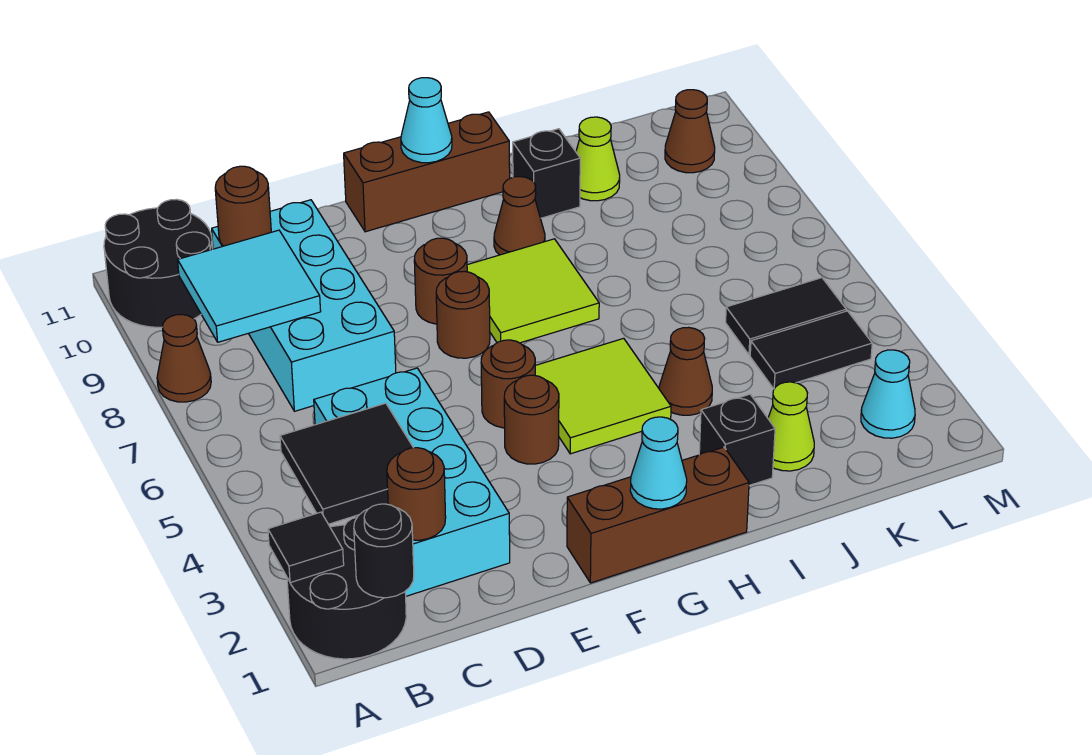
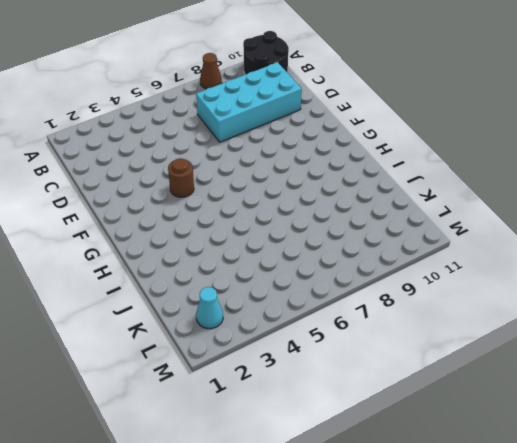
none -> black 2x2 round brick [287,517,406,659]
none -> cyan 2x4 brick [314,368,510,596]
none -> brown 1x3 brick [567,447,749,583]
none -> brown 1x1 round brick [481,340,535,428]

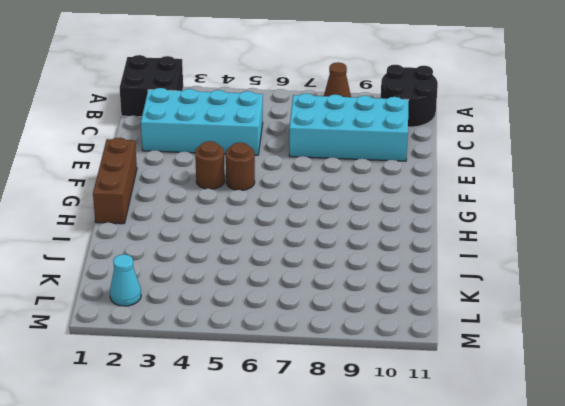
black 2x2 brick [120,55,183,117] -> black 2x2 round brick [287,517,406,659]
none -> brown 1x1 round brick [436,271,490,358]
none -> brown 1x1 round brick [414,238,467,324]
none -> brown 1x3 brick [344,112,510,232]
none -> lime 2x2 tile [535,338,671,454]

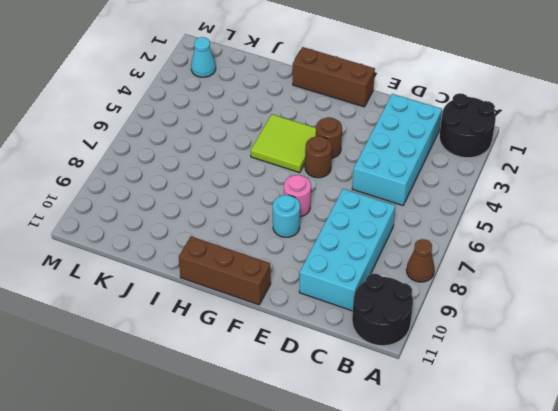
pink 1x1 round brick [284,175,311,217] -> brown 1x1 round brick [436,271,490,358]
cyan 1x1 round brick [273,195,300,237] -> brown 1x1 round brick [414,238,467,324]
none -> lime 2x2 tile [467,239,599,343]
none -> brown 1x1 cone [494,177,545,255]
none -> black 1x1 brick [699,394,775,485]
none -> brown 1x1 cone [659,327,712,415]

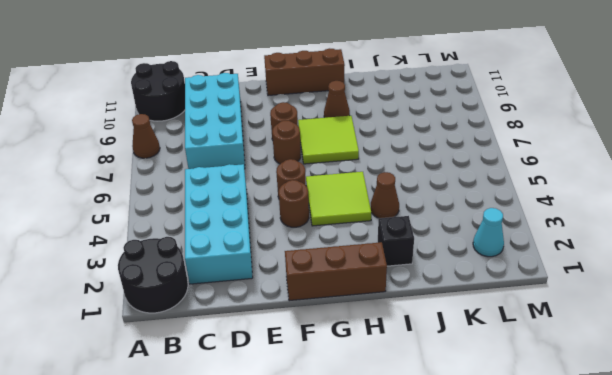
none -> black 1x1 brick [513,129,580,218]
none -> lime 1x1 cone [768,382,814,471]
none -> lime 1x1 cone [576,117,620,201]
none -> black 1x2 tile [750,311,872,389]

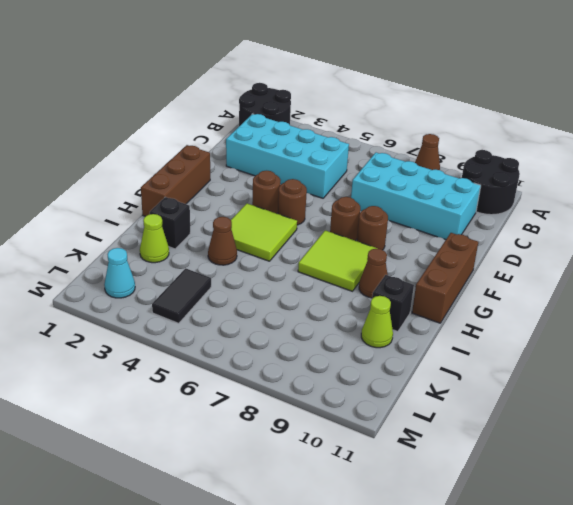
none -> black 1x2 tile [726,278,846,355]
none -> brown 1x1 cone [665,90,715,173]
none -> black 1x1 tile [268,512,344,583]
none -> black 1x1 round brick [354,504,414,598]

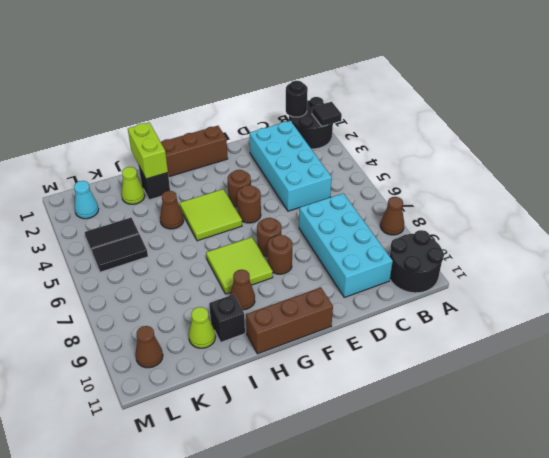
lime 1x2 brick [128,122,168,179] -> none
none -> black 2x2 tile [280,403,413,524]
none -> cyan 2x2 tile [178,230,321,342]
none -> brown 1x1 round brick [387,448,446,540]
none -> brown 1x1 round brick [215,166,271,246]

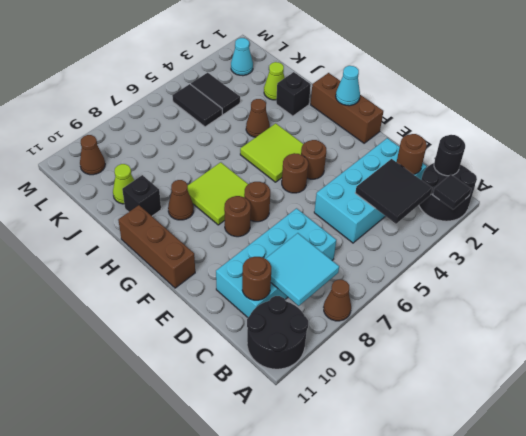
none -> cyan 1x1 cone [401,78,452,163]

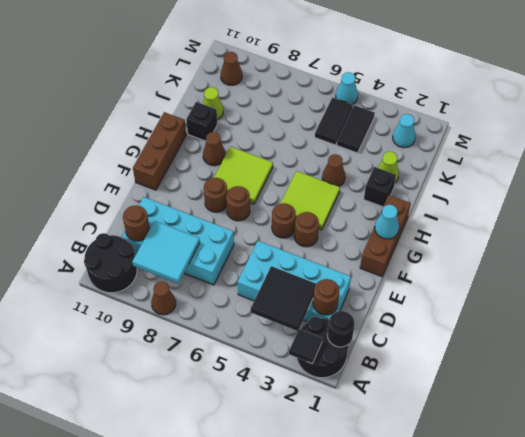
cyan 1x1 cone [336,72,358,104] -> cyan 1x1 cone moved to [401,78,452,163]

